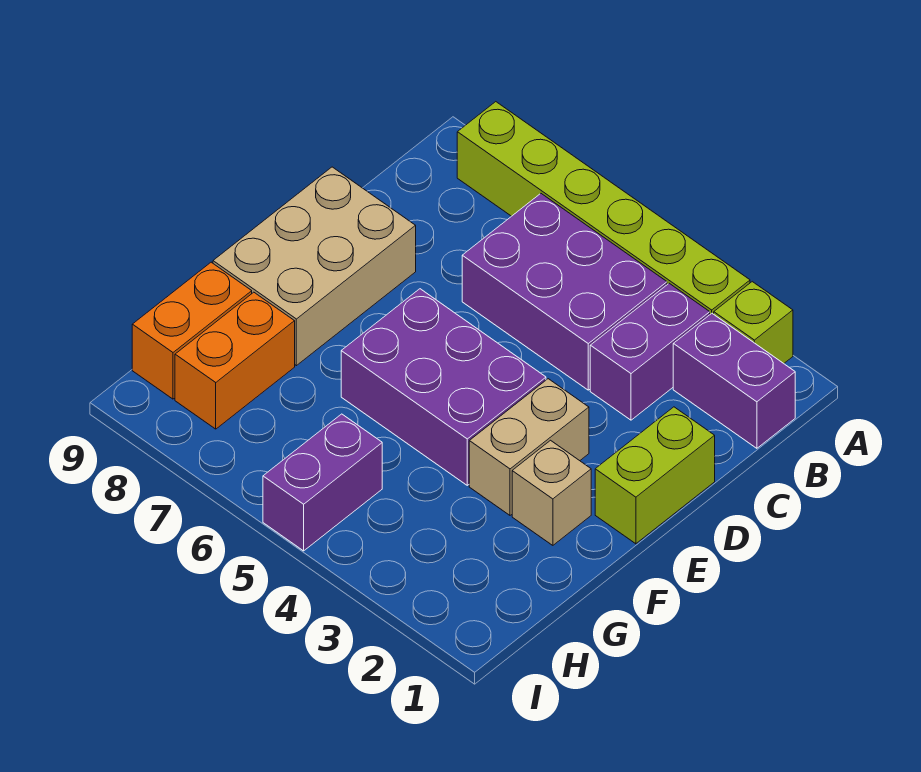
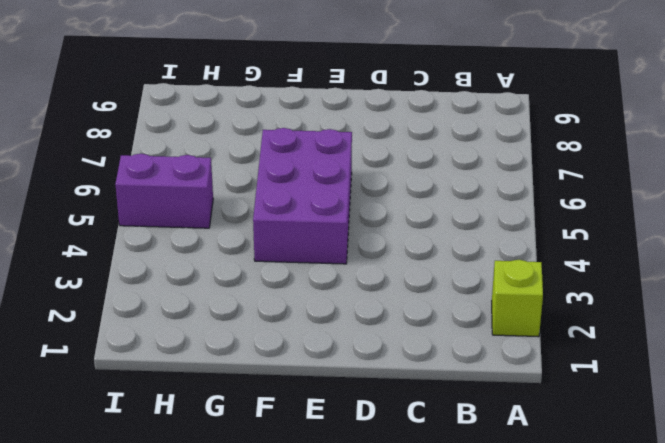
none -> lime 1x6 brick [457,102,750,314]
none -> purple 1x2 brick [673,313,795,448]
none -> purple 1x2 brick [590,283,710,420]

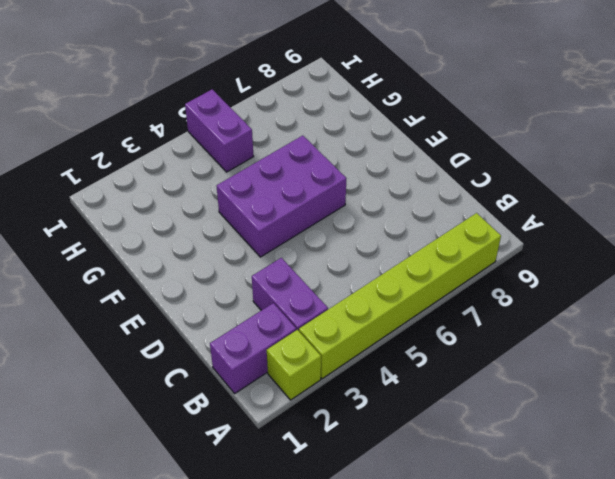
none -> purple 2x3 brick [462,194,667,390]
none -> lime 1x2 brick [595,407,715,544]
none -> tan 2x3 brick [213,167,416,366]

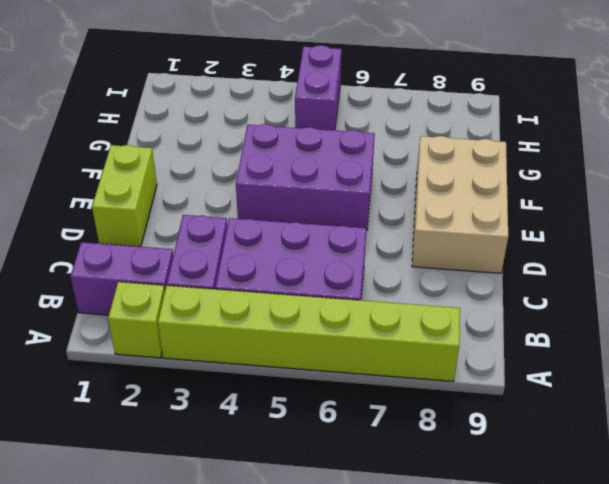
none -> tan 1x2 brick [469,379,589,515]
none -> tan 1x1 brick [512,440,591,545]
none -> orange 1x2 brick [175,292,295,429]

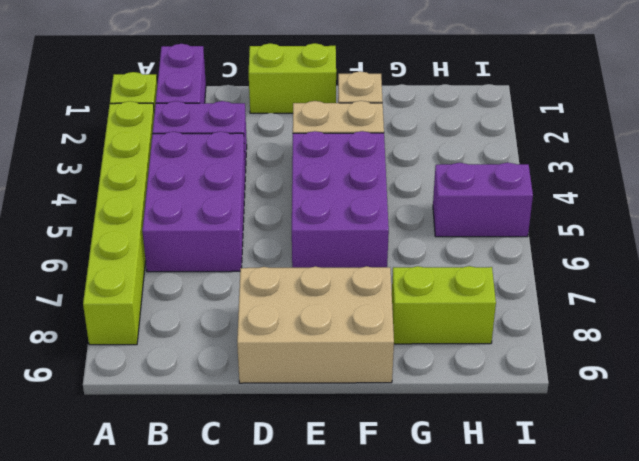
lime 1x2 brick [392,266,496,344] -> orange 1x2 brick [175,292,295,429]
none -> orange 1x2 brick [132,262,252,399]

